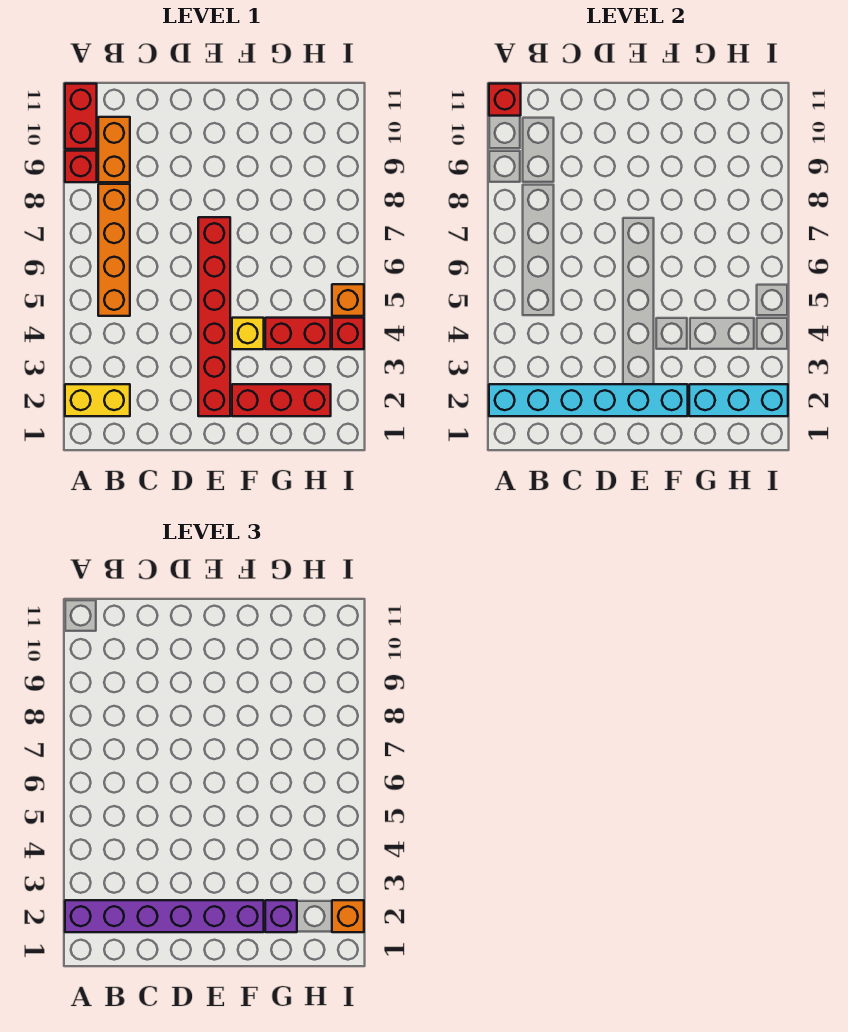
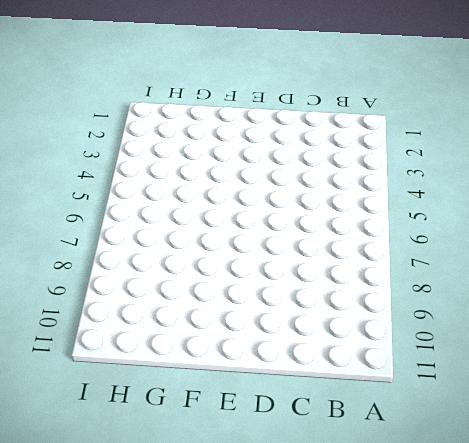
none -> yellow 1x2 brick [65,384,130,416]
none -> red 1x1 brick [65,151,97,182]
none -> red 1x2 brick [65,84,97,149]

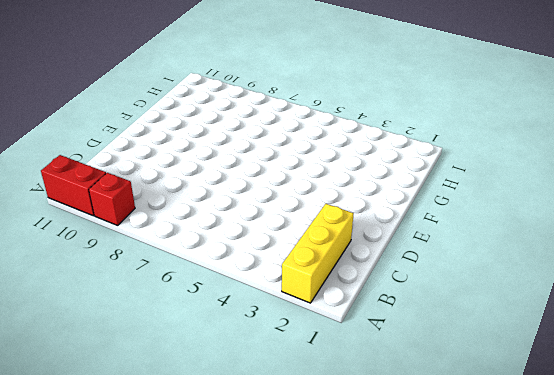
yellow 1x3 brick [282,204,354,303] -> yellow 1x2 brick [65,384,130,416]
none -> orange 1x4 brick [98,184,130,316]
none -> orange 1x2 brick [98,117,130,182]
none -> red 1x6 brick [198,217,230,416]

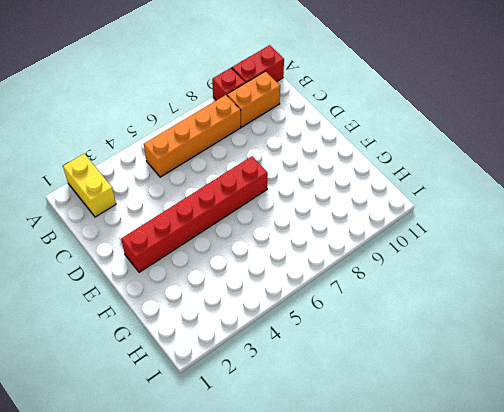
none -> red 1x3 brick [232,384,331,416]
none -> yellow 1x1 brick [232,318,264,349]
none -> red 1x2 brick [265,318,331,349]

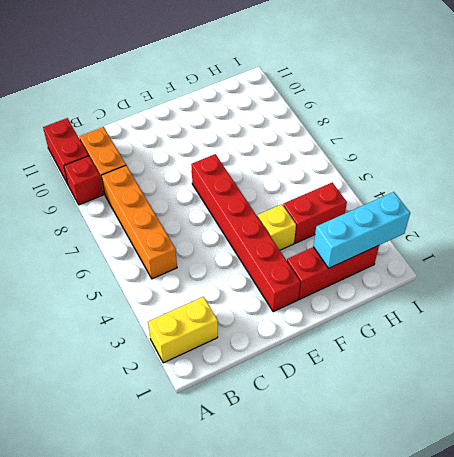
none -> red 1x1 brick [332,318,364,349]
none -> orange 1x1 brick [332,284,364,316]
none -> cyan 1x6 brick [489,384,688,416]

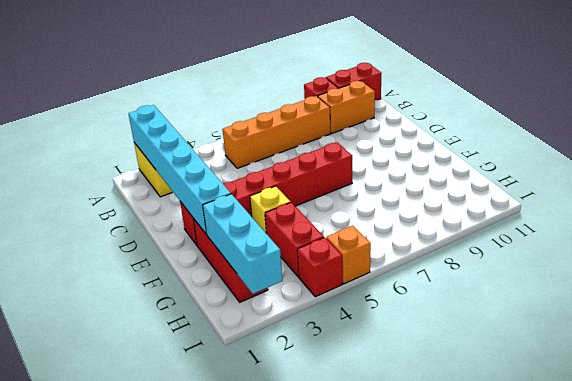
none -> red 1x1 brick [489,84,521,116]
none -> purple 1x6 brick [65,900,264,932]
none -> purple 1x1 brick [265,900,297,932]

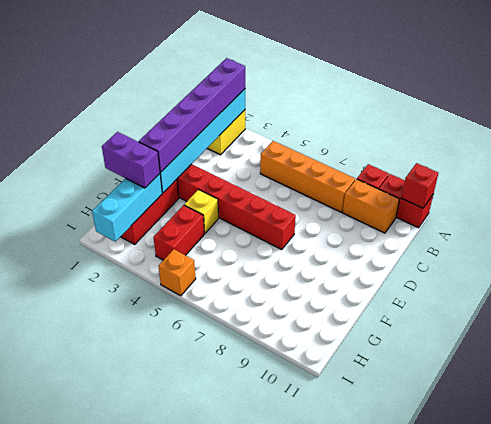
purple 1x2 brick [102,132,160,188] -> purple 1x1 brick [265,900,297,932]
none -> red 1x1 brick [332,318,364,349]
none -> orange 1x1 brick [332,900,364,932]

